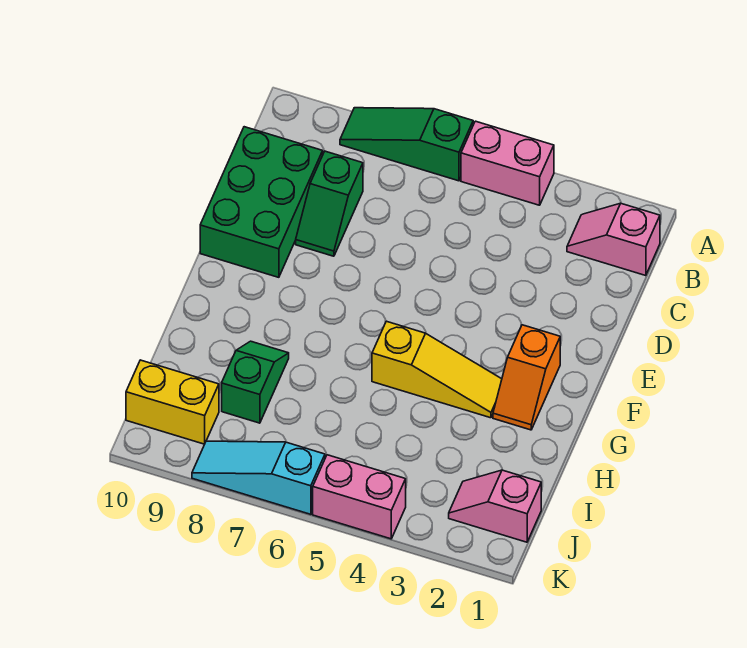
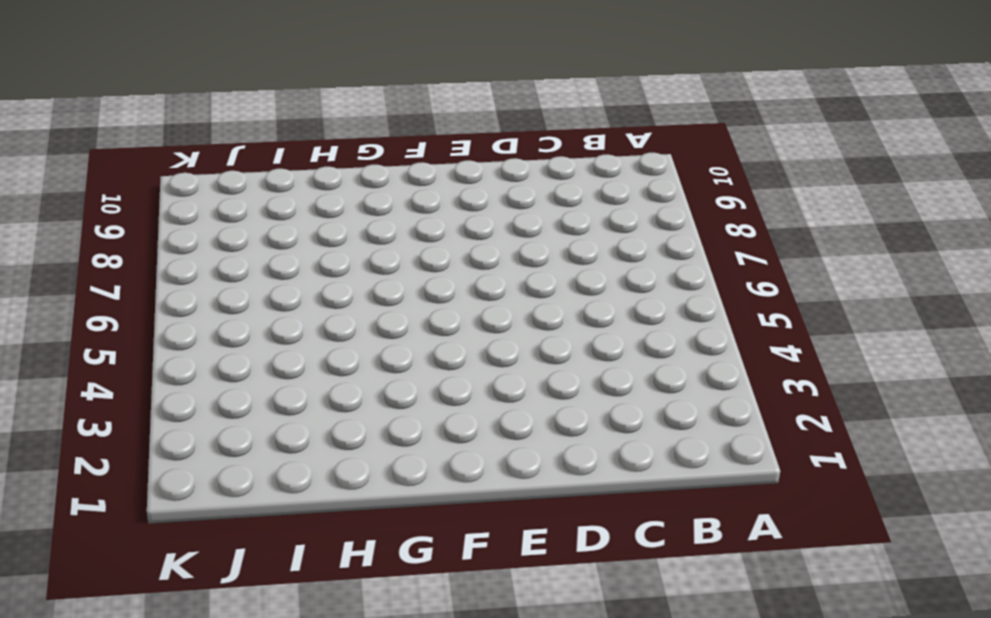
none -> pink 1x2 brick [461,121,554,205]
none -> green 1x3 slope [340,108,473,181]
none -> pink 1x2 slope [567,203,660,276]

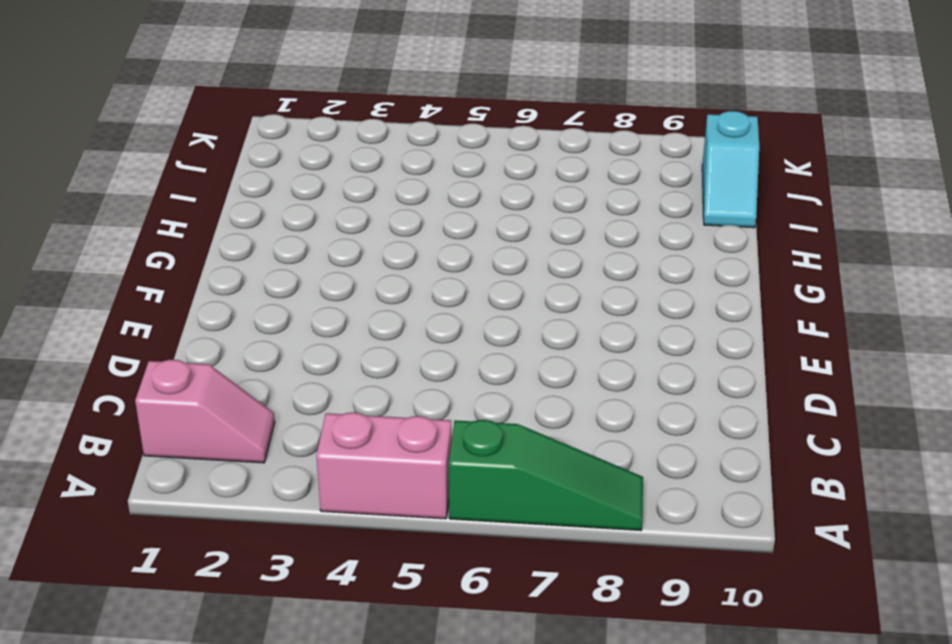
cyan 1x2 slope [702,111,759,228] -> yellow 1x2 brick [126,360,219,444]
none -> green 1x2 slope [296,151,363,256]
none -> green 2x3 brick [200,127,323,277]
none -> orange 1x2 slope [493,325,560,430]

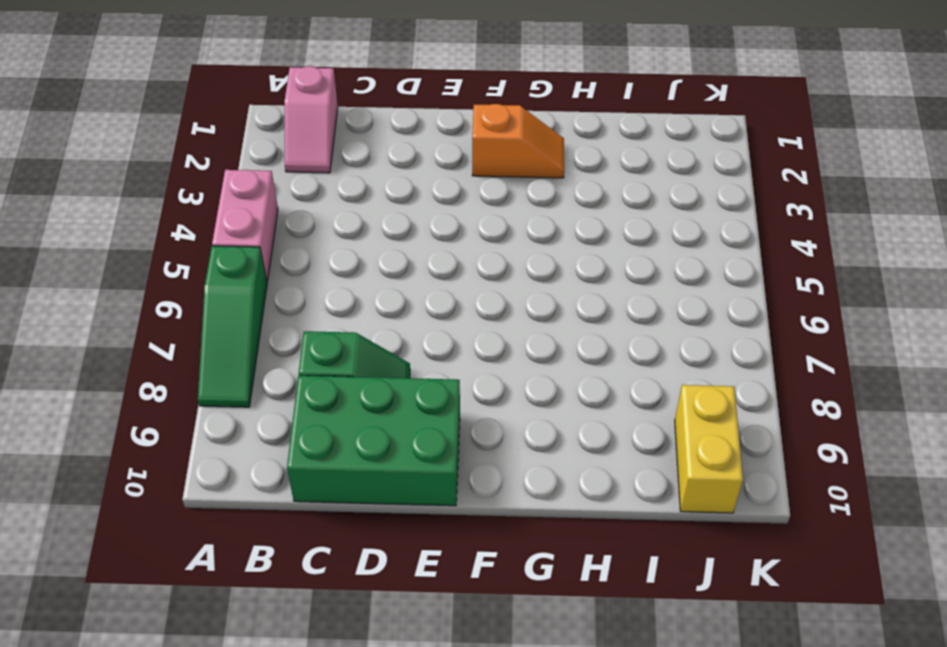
none -> yellow 1x3 slope [372,321,502,418]
none -> green 1x2 slope [222,341,289,423]
none -> pink 1x2 slope [449,470,541,542]

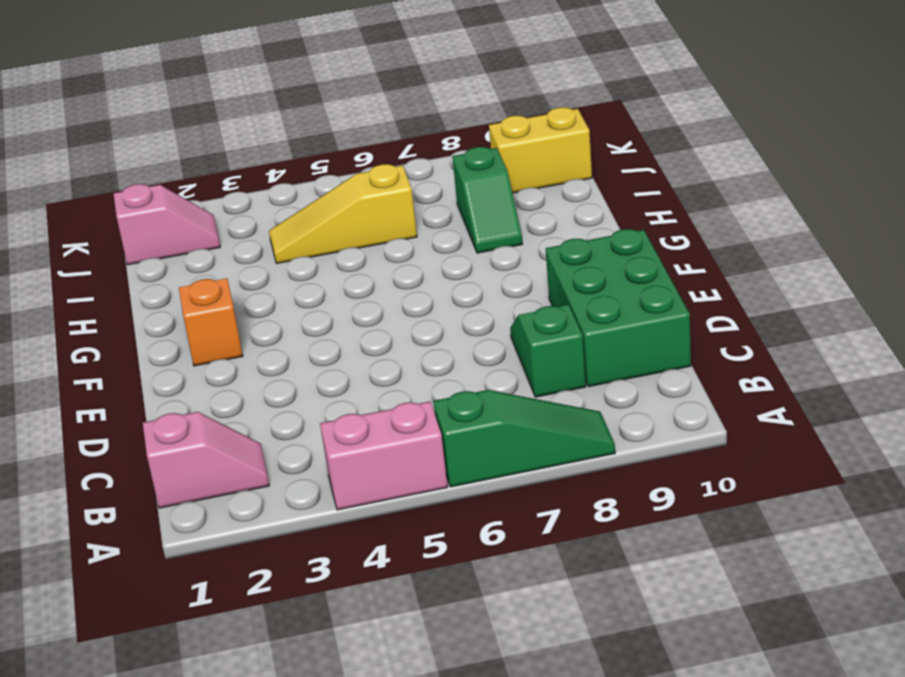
yellow 1x3 slope [269,164,417,263] -> yellow 1x3 slope moved to [372,321,502,418]
none -> pink 1x2 brick [313,455,406,539]
none -> cyan 1x3 slope [192,441,325,514]

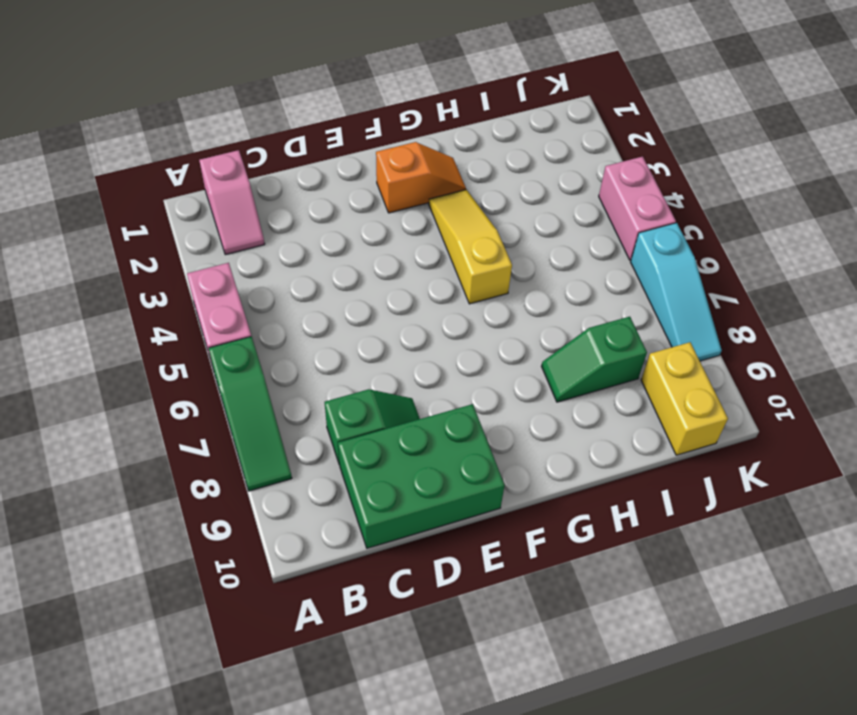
none -> pink 1x2 slope [449,470,541,542]

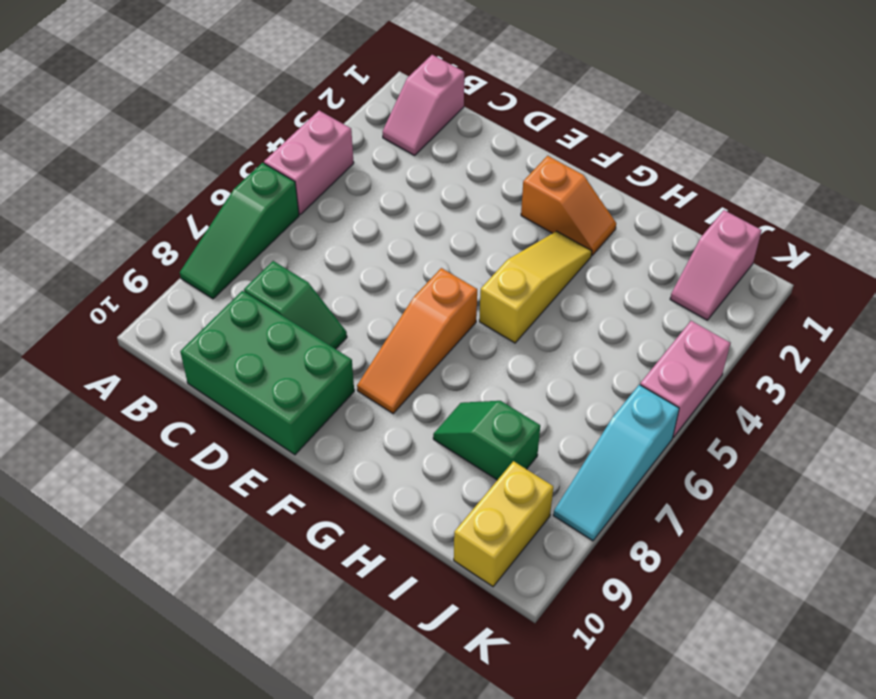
orange 1x3 slope [357,268,477,413] -> none

